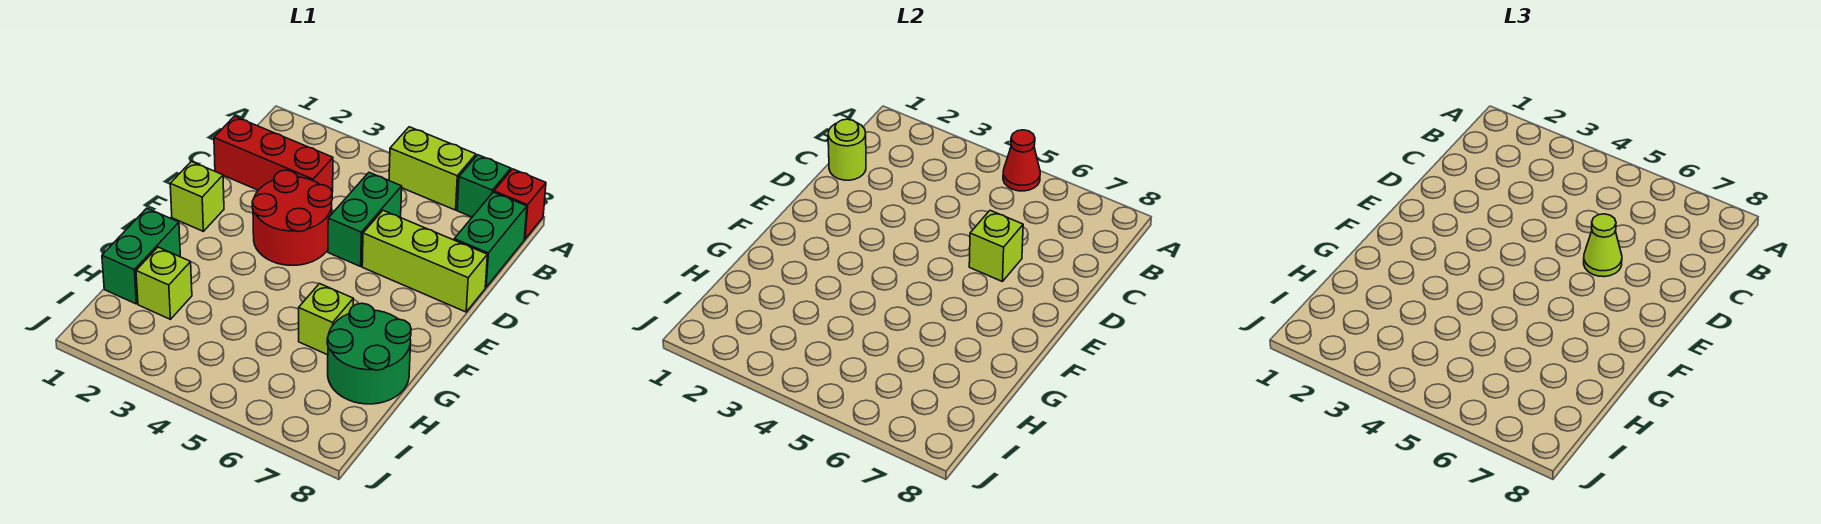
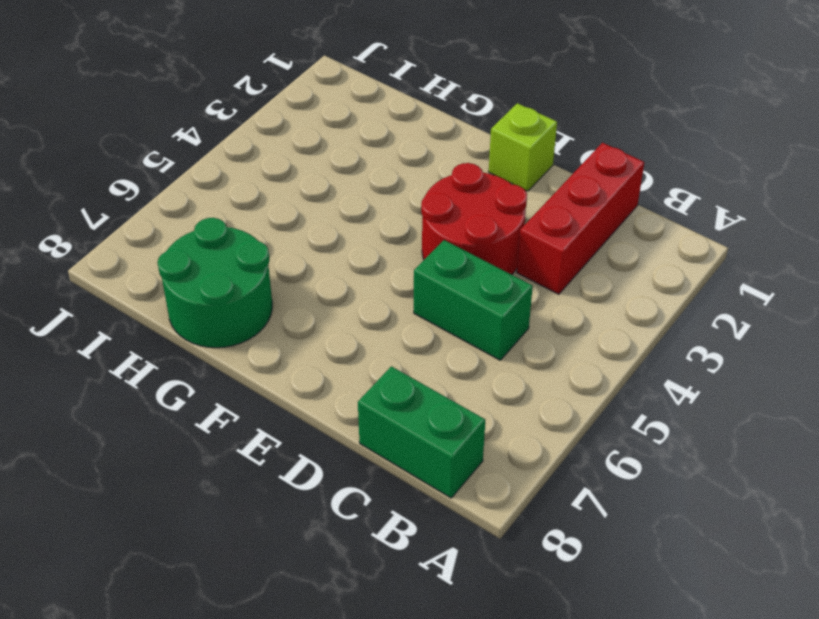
none -> lime 1x2 brick [389,127,476,210]
none -> green 1x1 brick [457,155,511,217]
none -> red 1x1 brick [494,169,546,239]

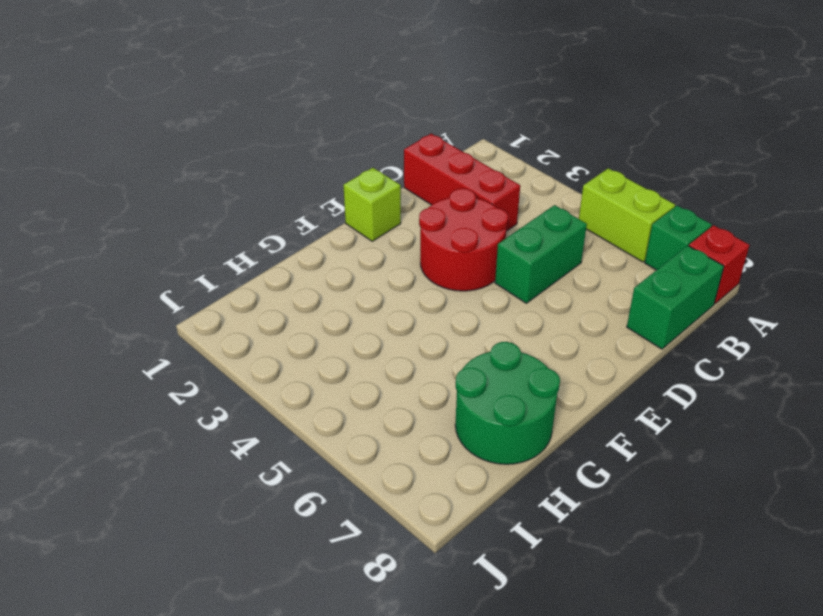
none -> lime 1x3 brick [362,210,487,312]
none -> green 1x2 brick [102,208,180,304]
none -> lime 1x1 brick [299,284,353,355]

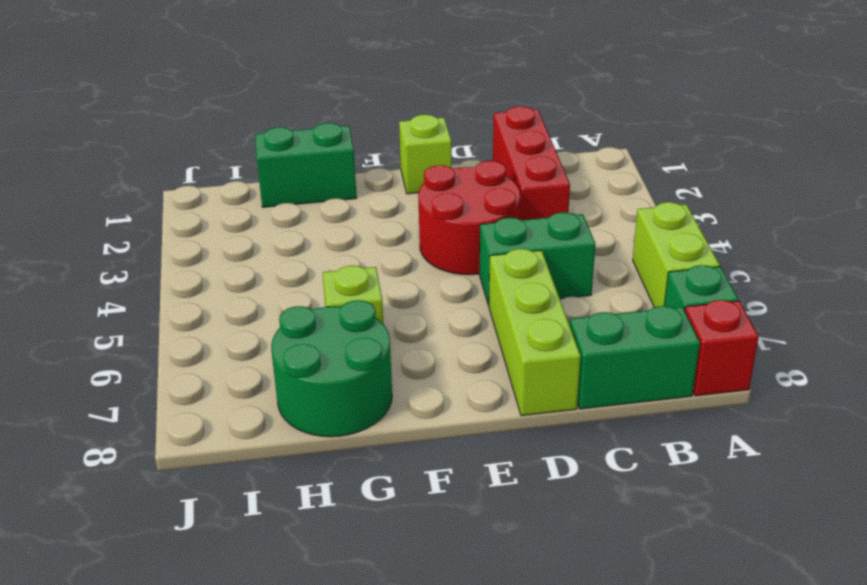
none -> lime 1x1 brick [136,247,192,319]
none -> red 1x1 cone [1003,130,1040,191]
none -> lime 1x1 round brick [828,119,866,180]

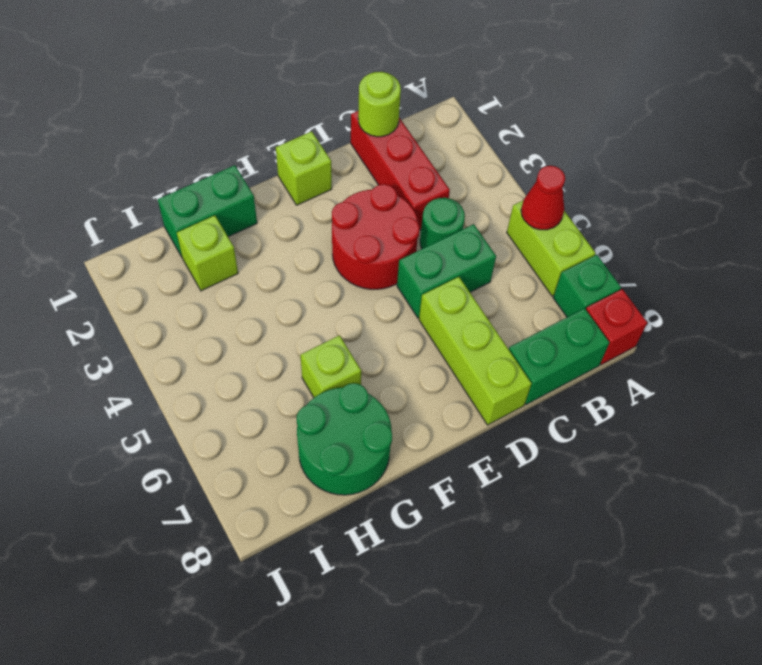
green 1x1 round brick [420,198,465,249] -> none
none -> lime 1x1 brick [969,210,1023,282]
none -> lime 1x1 cone [1584,214,1622,277]

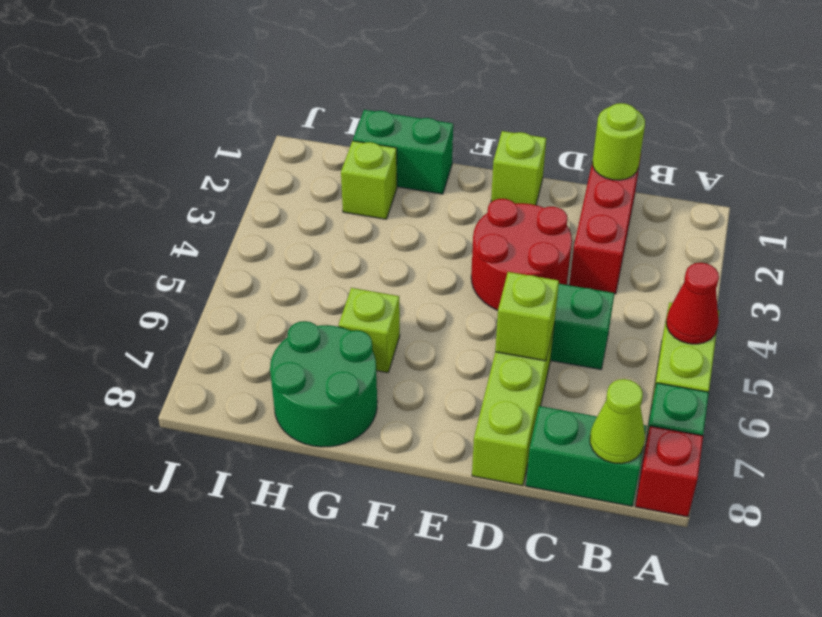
lime 1x1 cone [590,379,645,464] -> lime 1x1 cone moved to [1584,214,1622,277]

